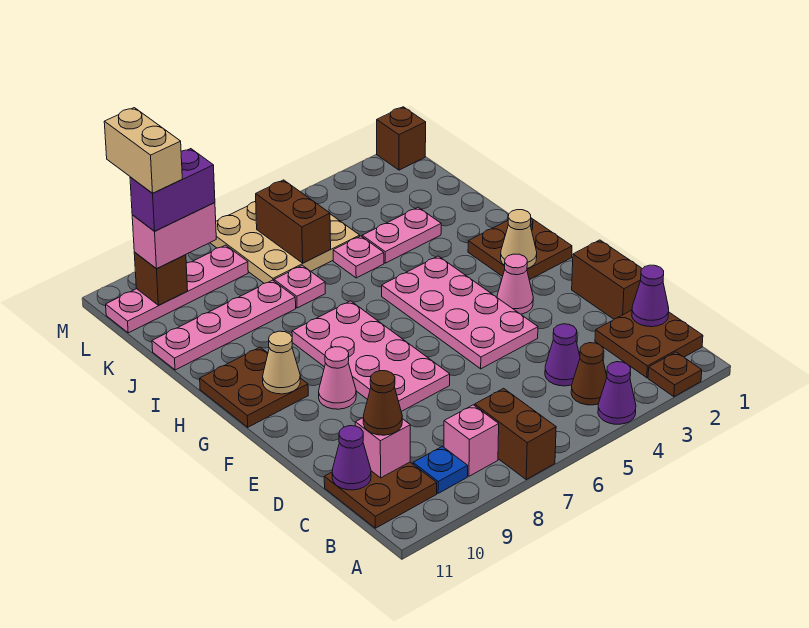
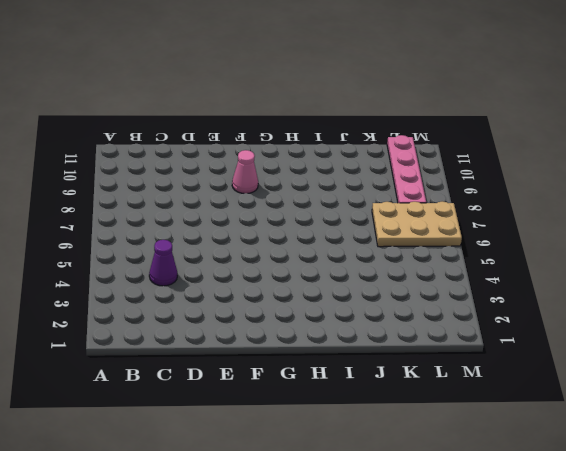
tan 2x3 plate [372,201,462,247] -> tan 3x3 plate [210,202,360,283]
none -> brown 1x1 plate [648,352,702,397]
none -> purple 1x1 cone [598,362,636,424]
none -> brown 1x2 brick [475,388,556,479]
none -> brown 2x2 plate [595,310,703,378]

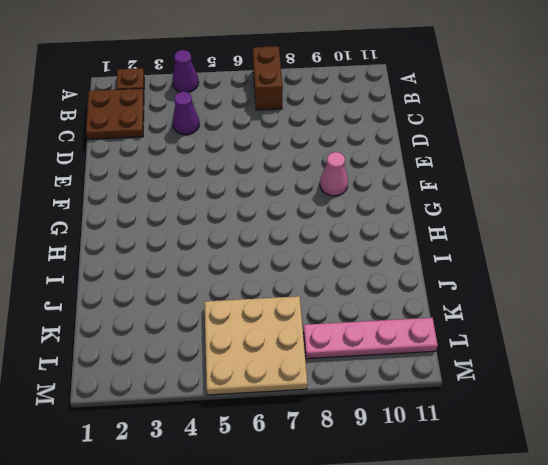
none -> brown 1x1 cone [571,343,607,405]
none -> pink 1x1 brick [444,405,499,476]
none -> blue 1x1 plate [413,446,468,493]
none -> brown 2x2 plate [324,462,437,528]

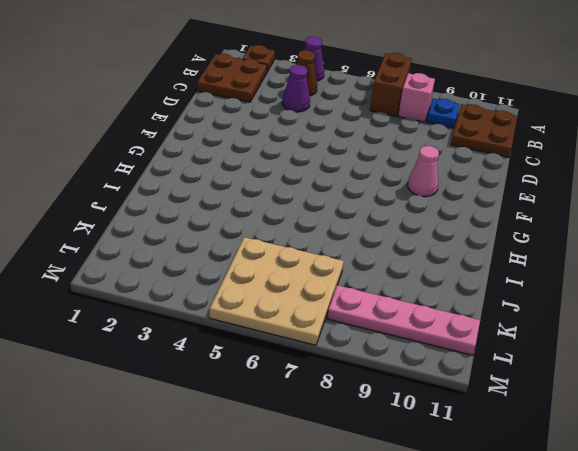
none -> brown 1x2 brick [572,240,642,319]
none -> pink 2x4 plate [382,256,538,369]
none -> pink 2x4 plate [292,301,450,412]
none -> pink 1x1 cone [497,254,533,314]

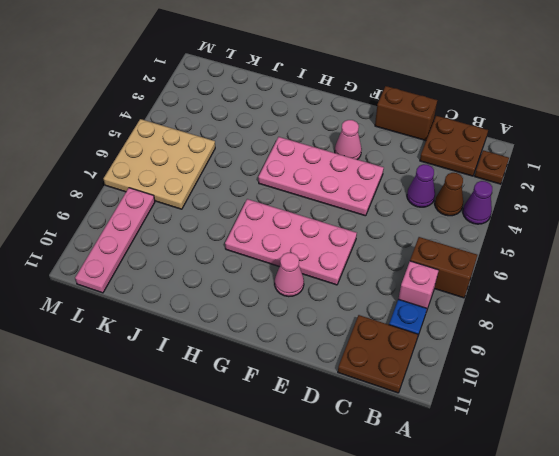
none -> brown 2x2 plate [468,218,572,280]
none -> brown 2x2 plate [200,347,308,427]
none -> pink 1x2 plate [362,207,441,263]
none -> pink 1x1 plate [333,236,384,278]

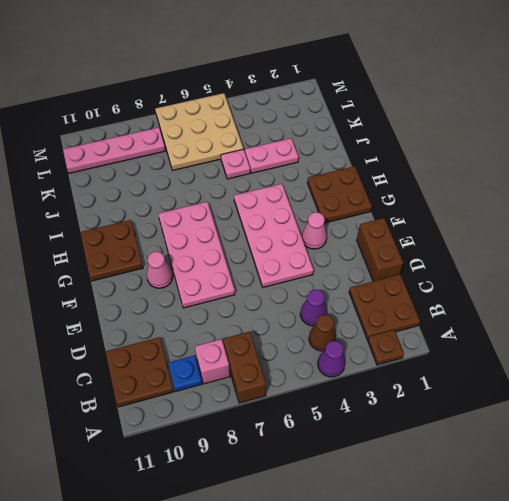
none -> pink 1x1 plate [274,265,325,308]
none -> pink 1x4 plate [152,280,296,370]
none -> brown 1x1 brick [377,107,426,170]
none -> purple 1x1 cone [632,265,669,327]

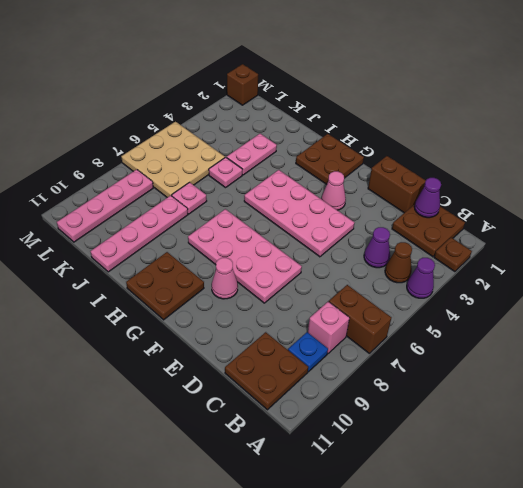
none -> pink 1x1 brick [355,418,410,478]
none -> purple 1x1 cone [332,426,371,490]
none -> tan 1x1 cone [501,210,537,268]
none -> tan 1x1 cone [263,331,300,394]

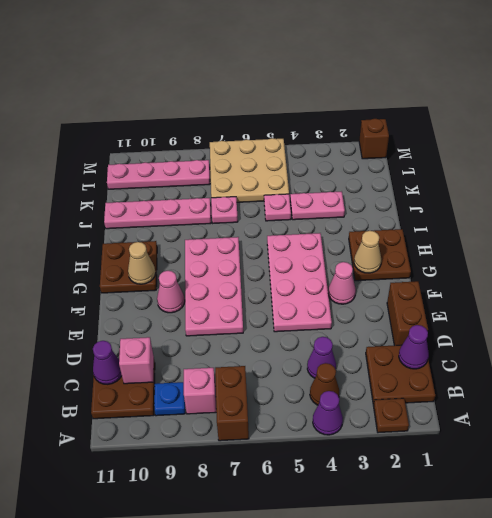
none -> brown 1x2 brick [256,180,331,263]
none -> brown 1x1 brick [134,252,188,305]
none -> brown 1x1 cone [363,371,402,435]
none -> pink 1x2 brick [132,203,216,269]

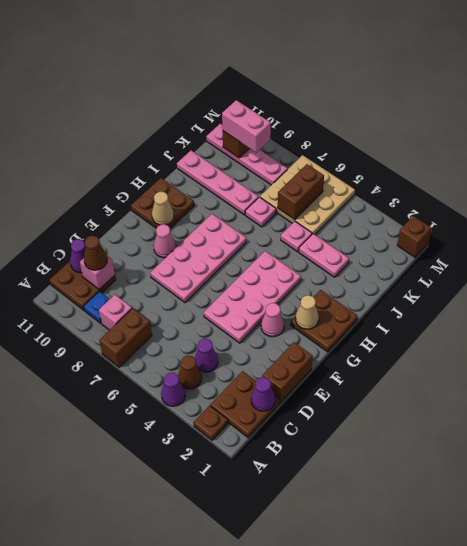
none -> purple 1x2 brick [130,149,215,231]
none -> tan 1x2 brick [104,108,182,193]

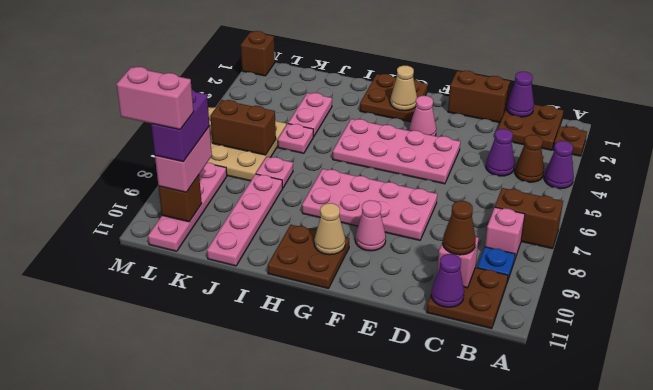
pink 1x2 brick [116,67,194,130] -> tan 1x2 brick [104,108,182,193]

